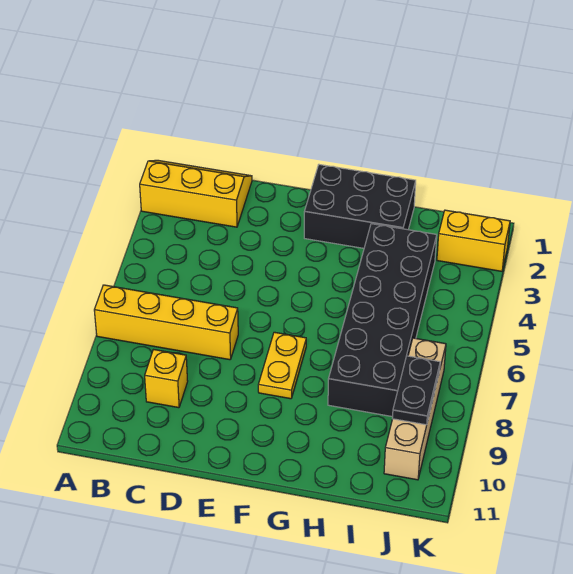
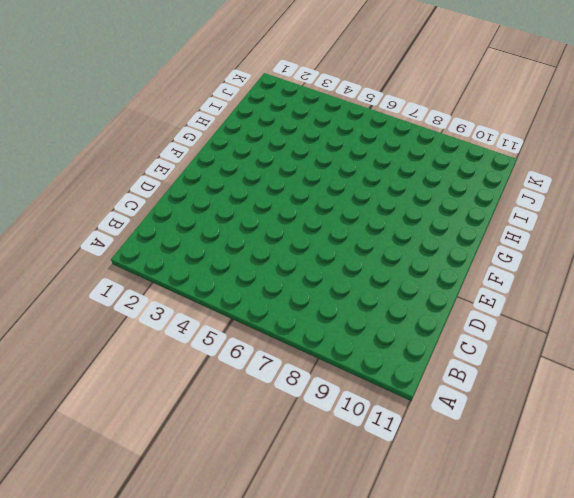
none -> yellow 2x3 slope [140,160,252,227]
none -> yellow 1x4 brick [94,285,238,360]

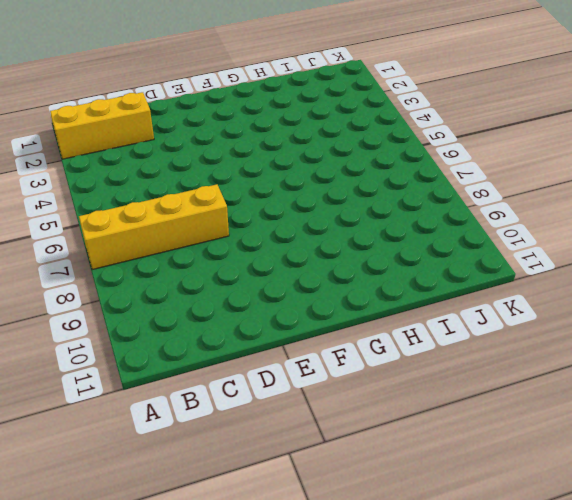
none -> yellow 1x1 brick [145,350,188,408]
none -> black 2x3 brick [304,165,416,248]

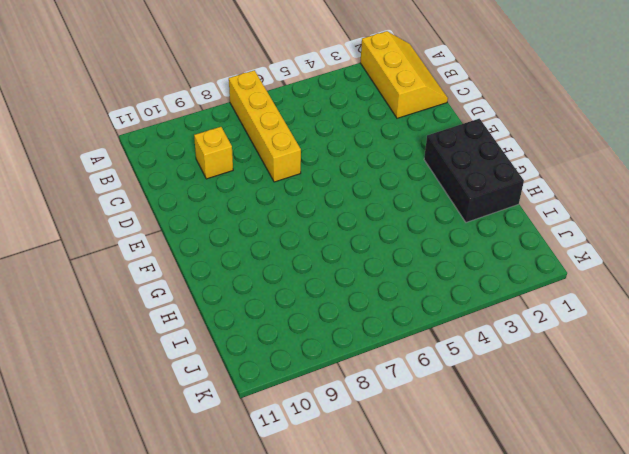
none -> yellow 1x2 plate [258,332,306,399]
none -> black 2x6 brick [328,224,437,417]

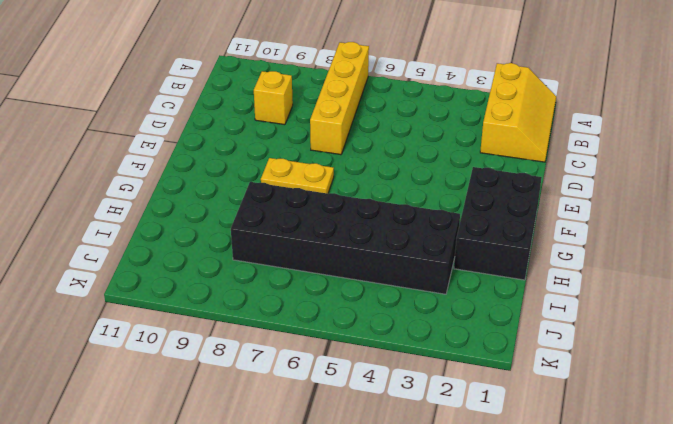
none -> yellow 1x2 brick [437,210,510,271]
none -> tan 1x4 brick [384,338,446,480]

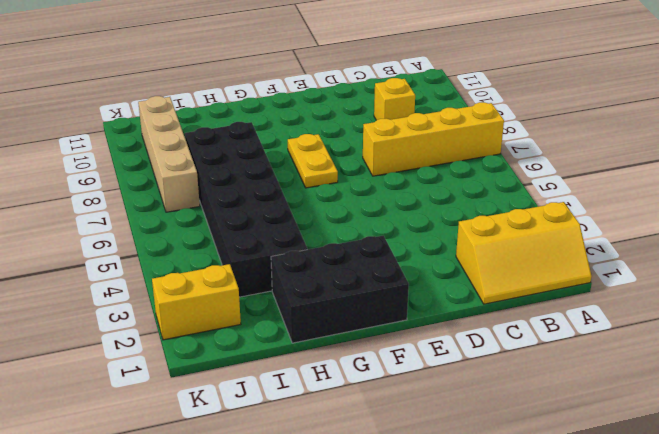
none -> black 1x2 plate [393,356,440,425]

